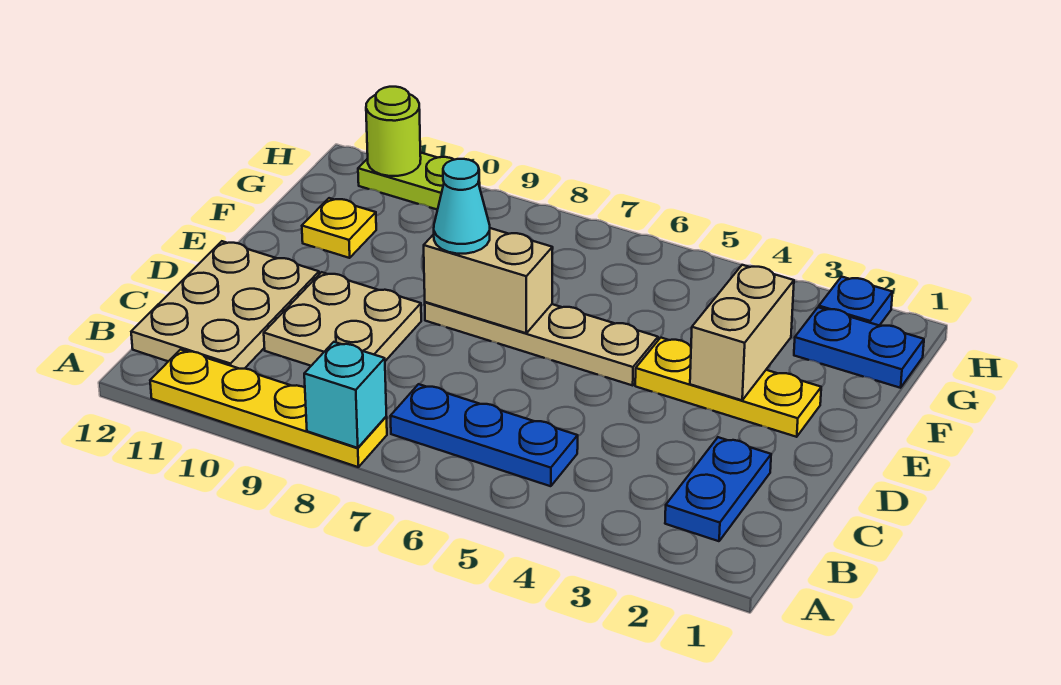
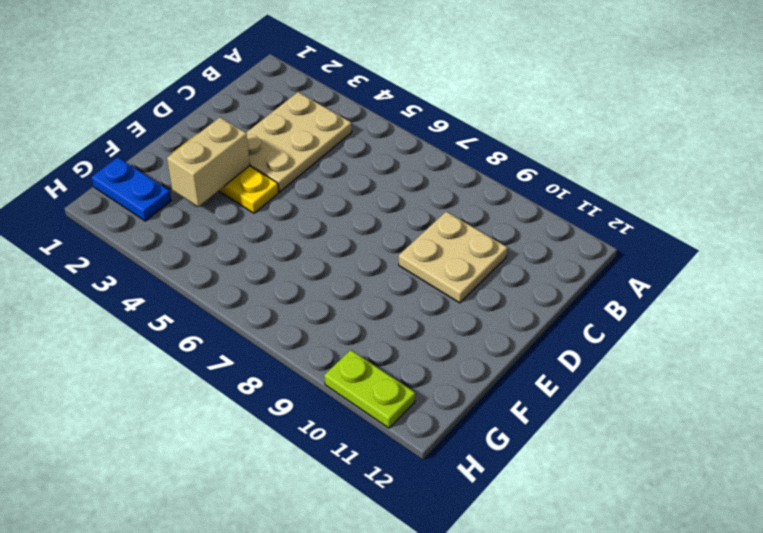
tan 2x3 plate [246,92,352,192] -> tan 2x3 plate moved to [131,241,319,369]
none -> yellow 1x4 plate [150,350,387,467]
none -> blue 1x2 plate [665,437,771,541]
none -> blue 1x3 plate [391,384,578,486]

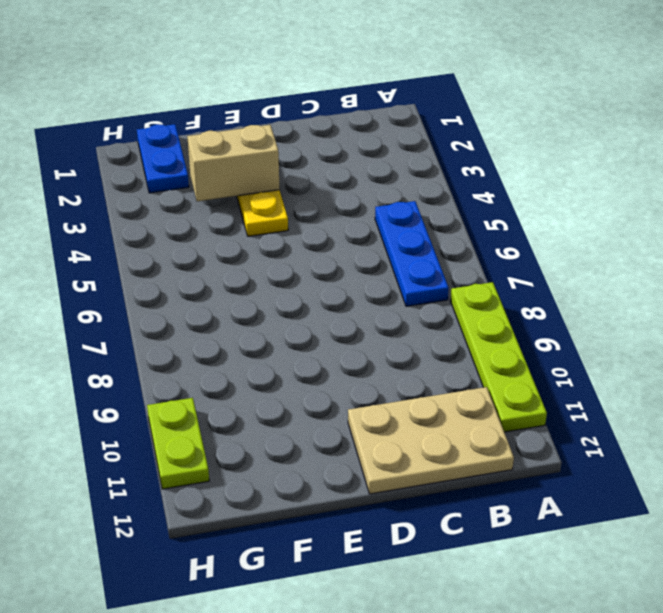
lime 1x4 plate [450,282,547,432] -> yellow 1x4 plate [150,350,387,467]
none -> blue 1x2 plate [665,437,771,541]
none -> tan 2x2 plate [264,272,421,366]
none -> tan 1x4 plate [425,302,658,385]

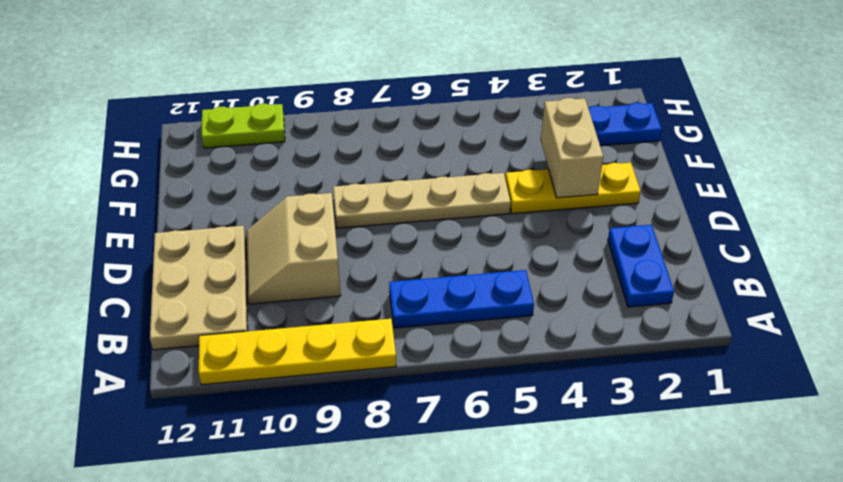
tan 2x2 slope [247,193,341,304] -> tan 2x2 plate [264,272,421,366]
none -> yellow 1x1 plate [302,198,376,258]
none -> blue 1x1 plate [819,277,892,326]
none -> cyan 1x1 brick [304,342,386,448]

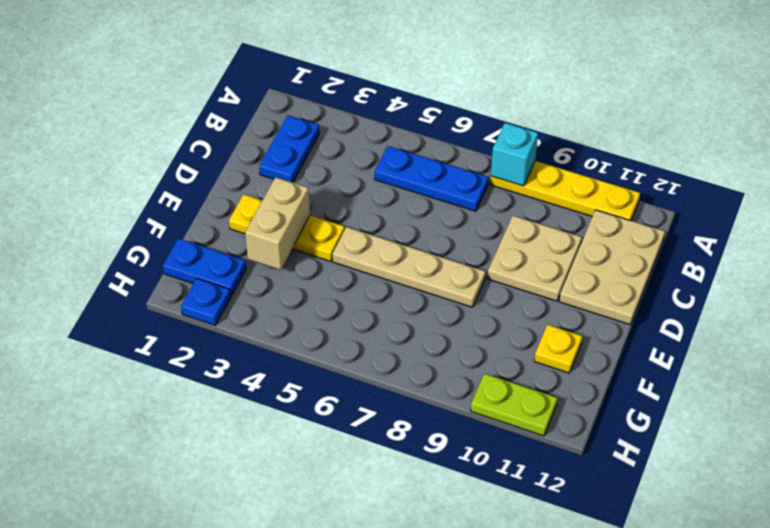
none -> tan 1x2 brick [424,228,553,333]
none -> lime 1x1 round brick [366,87,421,176]
none -> cyan 1x1 cone [434,159,490,254]

